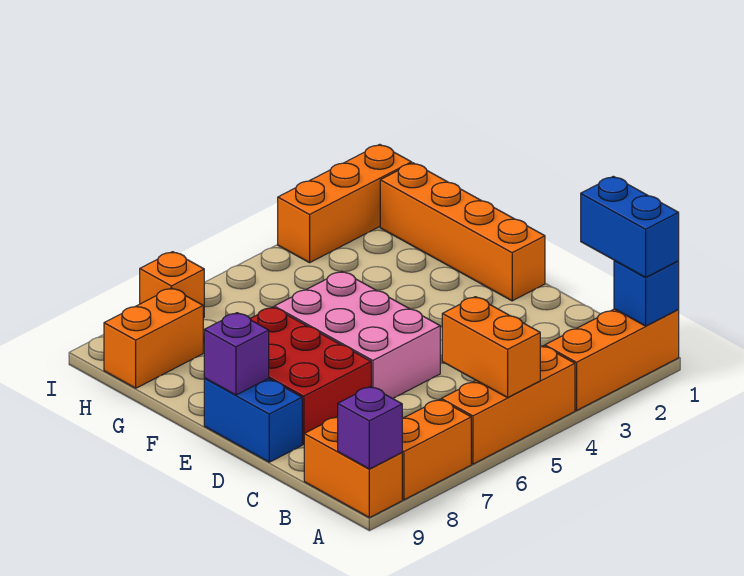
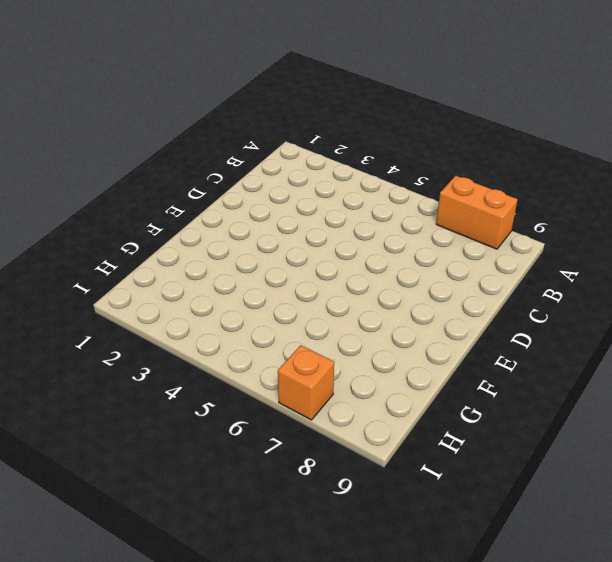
none -> orange 1x3 brick [545,309,679,410]
none -> orange 1x3 brick [441,346,575,464]
none -> orange 1x2 brick [304,417,402,518]

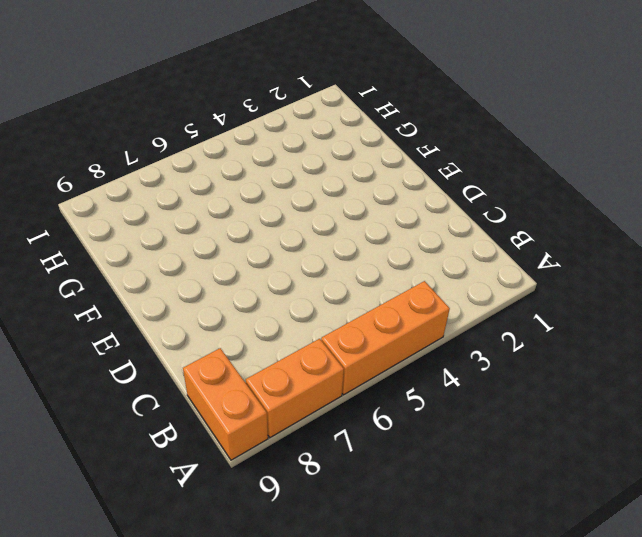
none -> orange 1x3 brick [545,309,679,410]
none -> pink 2x3 brick [274,271,440,399]
none -> red 2x3 brick [250,307,371,444]

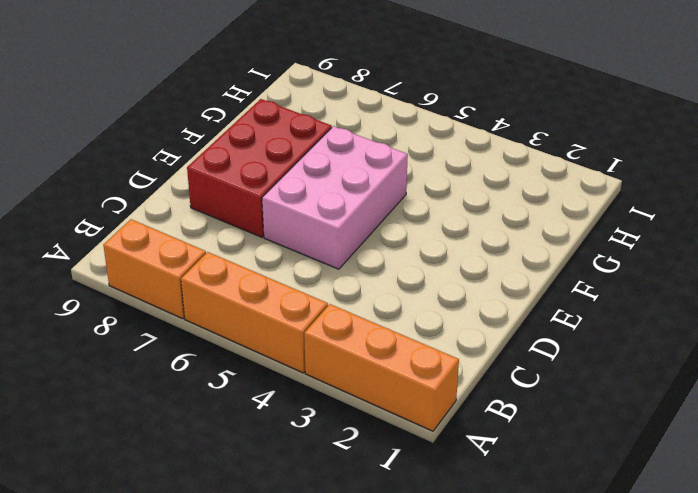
none -> orange 1x2 brick [304,417,402,518]
none -> blue 1x2 brick [204,378,302,462]
none -> orange 1x4 brick [380,163,545,301]

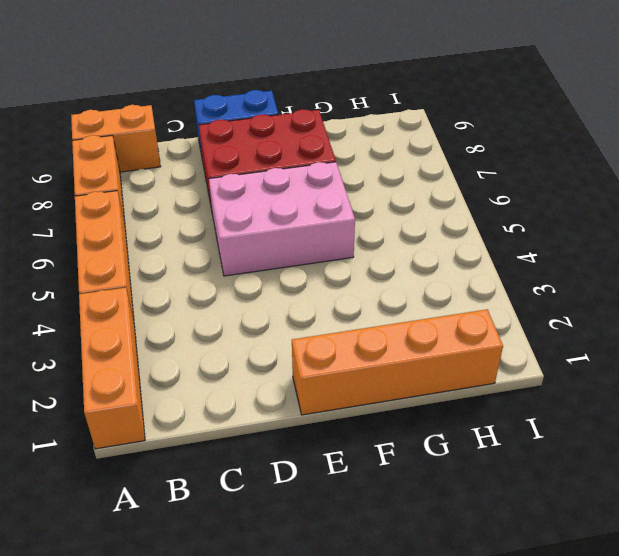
none -> orange 1x2 brick [104,288,203,388]
none -> orange 1x3 brick [278,144,412,263]
none -> orange 1x1 brick [140,252,204,318]

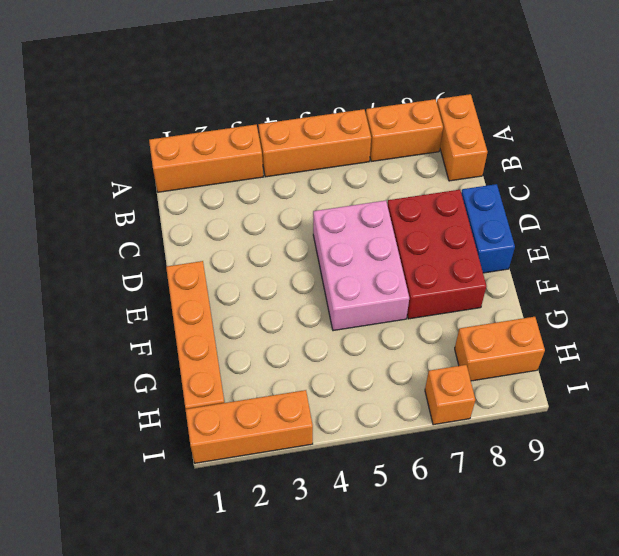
none -> blue 1x1 brick [614,260,679,326]
none -> orange 1x2 brick [442,297,540,397]
none -> purple 1x1 brick [338,387,402,469]

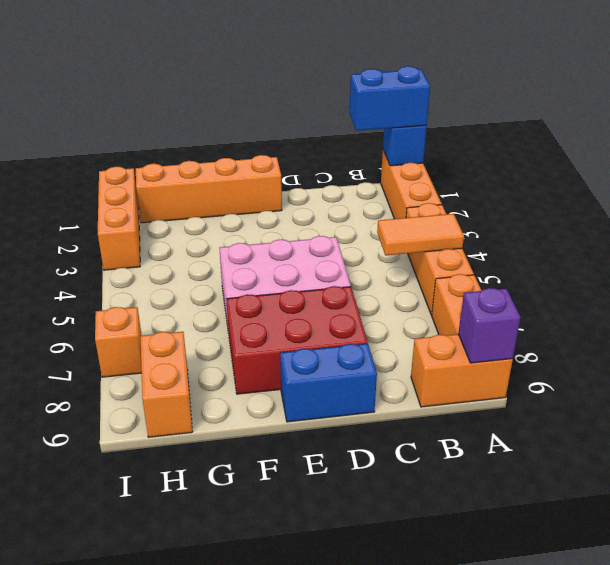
orange 1x2 tile [377,214,464,255] -> orange 1x2 brick [442,297,540,397]
none -> purple 1x1 brick [204,313,269,395]

